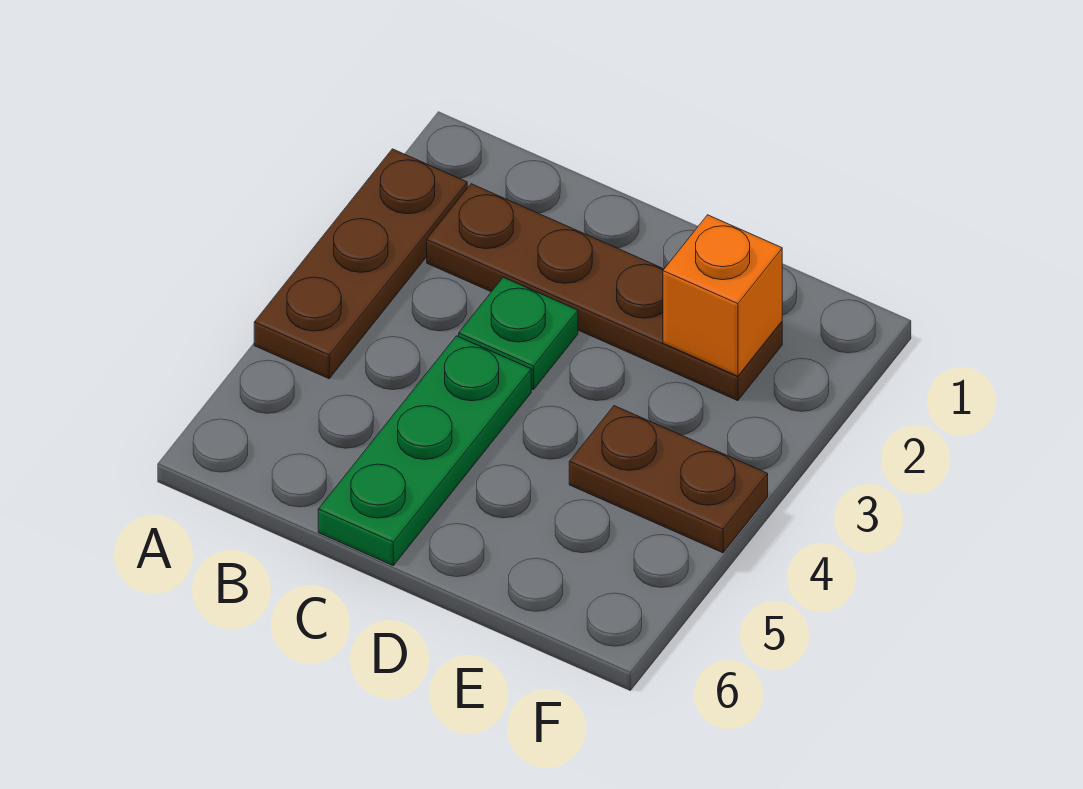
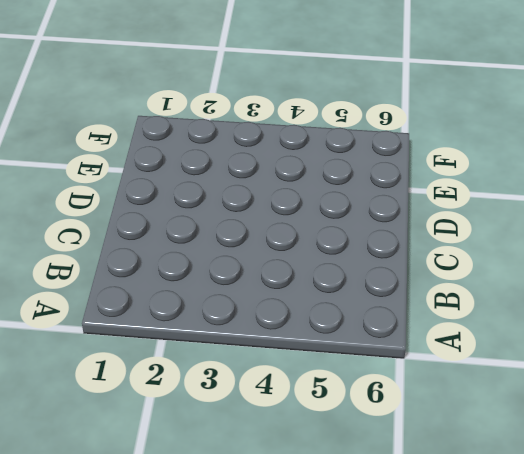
none -> brown 1x3 plate [254,149,467,379]
none -> brown 1x4 plate [427,184,782,401]

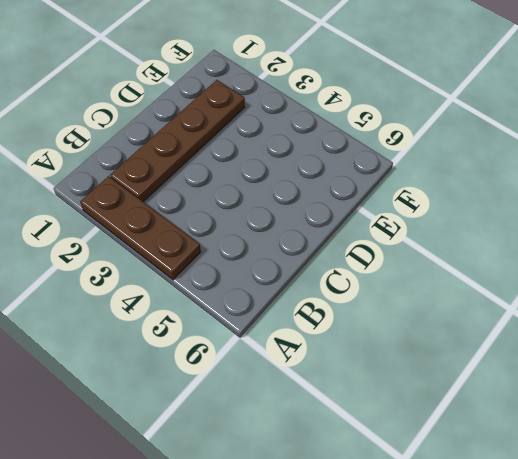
none -> green 1x1 plate [459,277,578,390]
none -> green 1x3 plate [318,336,531,565]

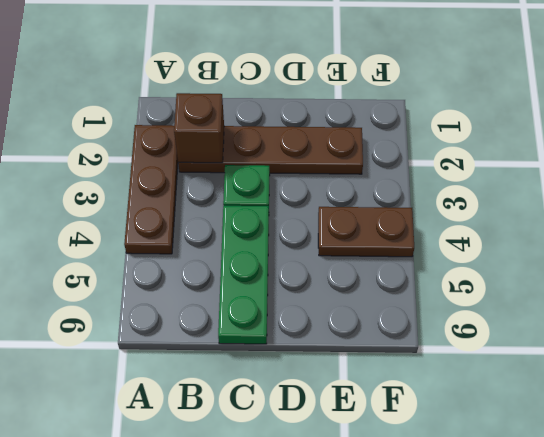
brown 1x1 brick [174,93,224,163] -> none
none -> orange 1x1 brick [663,215,782,376]

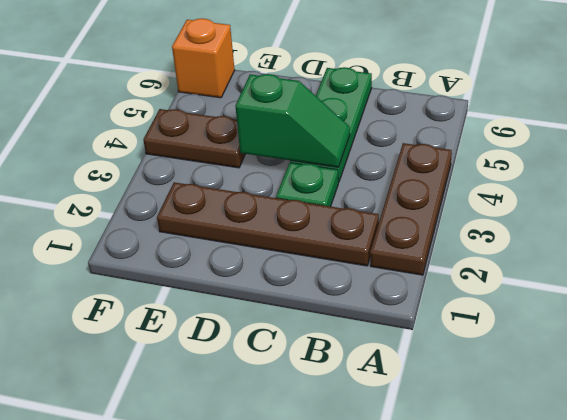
green 1x2 slope [235,74,350,167] -> none
orange 1x1 brick [172,18,235,98] -> orange 1x1 brick moved to [663,215,782,376]

